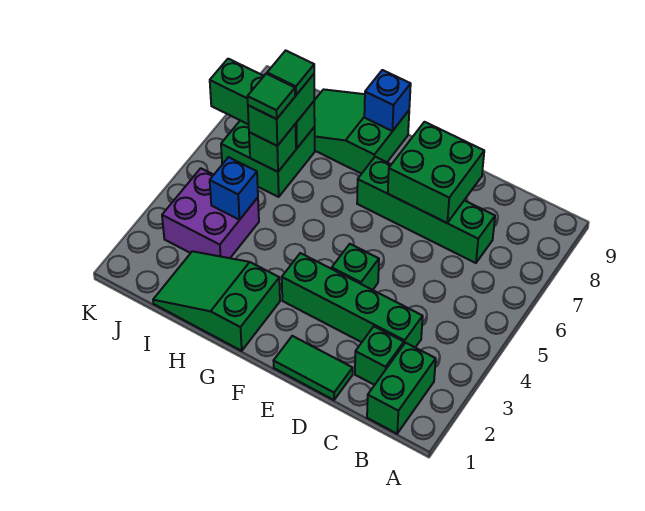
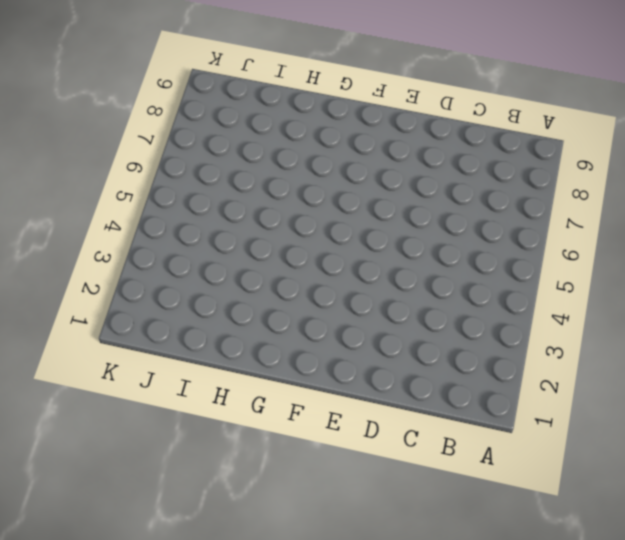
none -> green 1x2 brick [367,343,436,434]
none -> green 1x1 brick [355,327,404,385]
none -> green 1x4 brick [282,253,423,347]

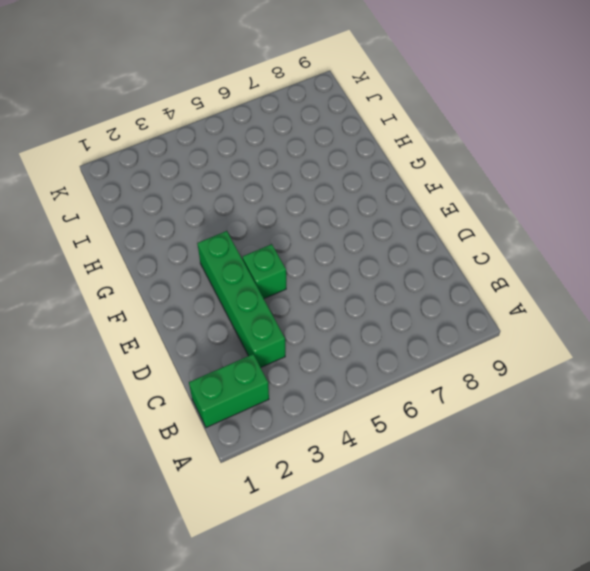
none -> green 1x1 brick [355,327,404,385]
none -> green 1x4 brick [357,157,495,263]
none -> green 1x2 tile [274,336,353,400]

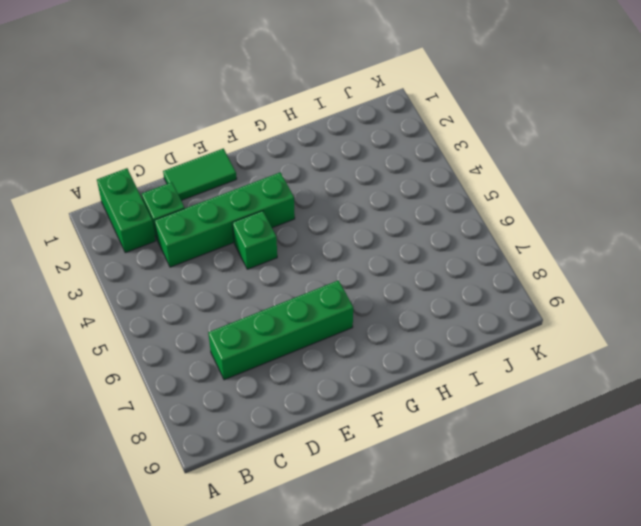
none -> green 2x3 slope [153,251,280,351]
none -> green 2x3 slope [314,89,409,174]
none -> purple 2x2 brick [162,168,259,258]

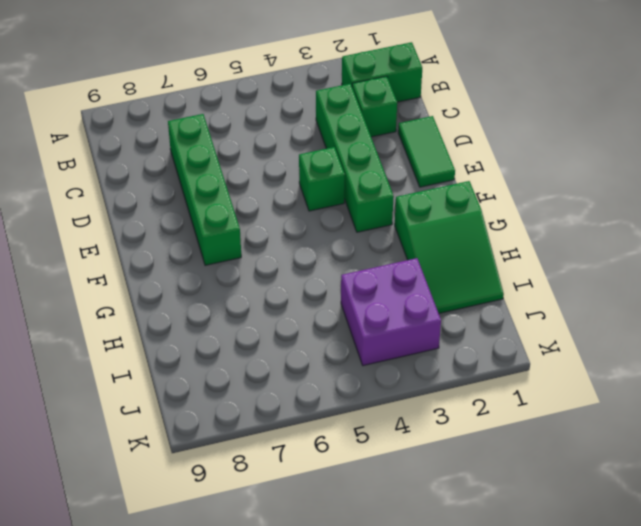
none -> green 2x3 slope [314,89,409,174]
none -> green 2x2 brick [221,121,315,197]
none -> green 2x2 brick [388,122,484,223]

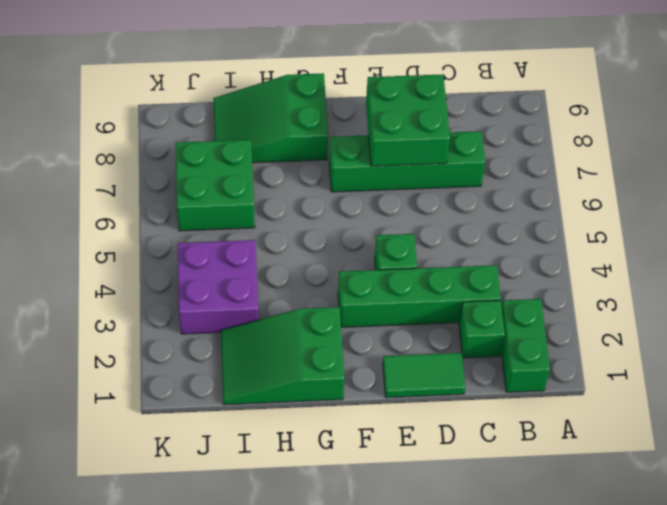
none -> blue 1x1 brick [364,70,411,131]
none -> blue 1x1 brick [210,157,258,220]
none -> green 1x1 brick [249,124,296,172]

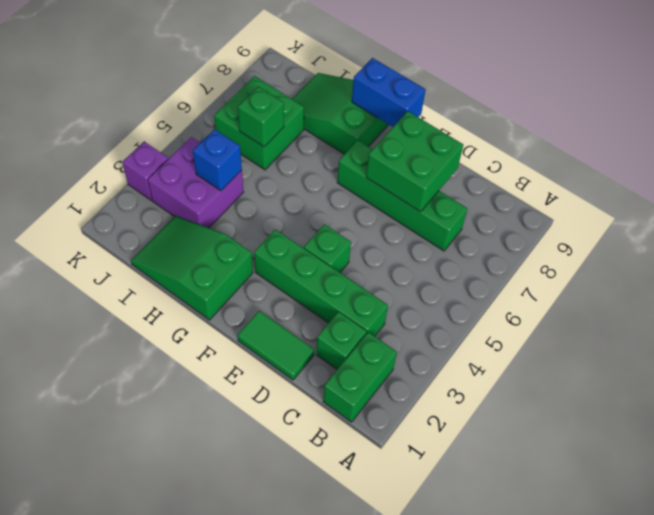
blue 1x2 brick [352,58,426,127] -> blue 1x1 brick [364,70,411,131]
purple 1x1 brick [122,142,168,200] -> none
none -> green 1x3 brick [210,59,315,148]
none -> green 1x2 brick [248,74,314,146]
none -> green 1x1 tile [247,74,295,119]

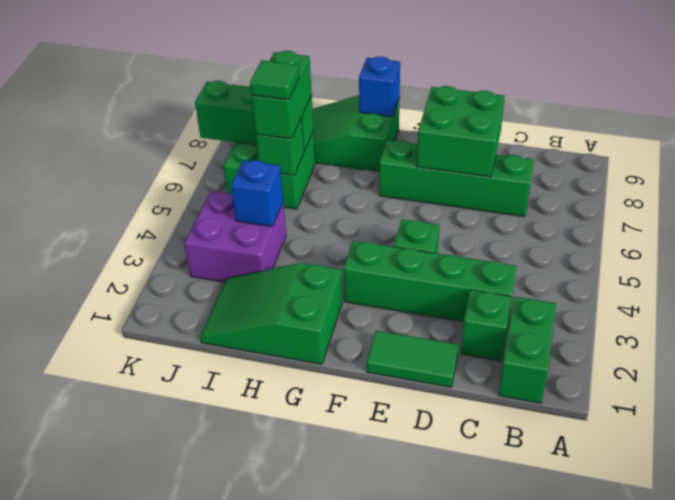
none -> green 1x1 tile [267,50,314,95]

